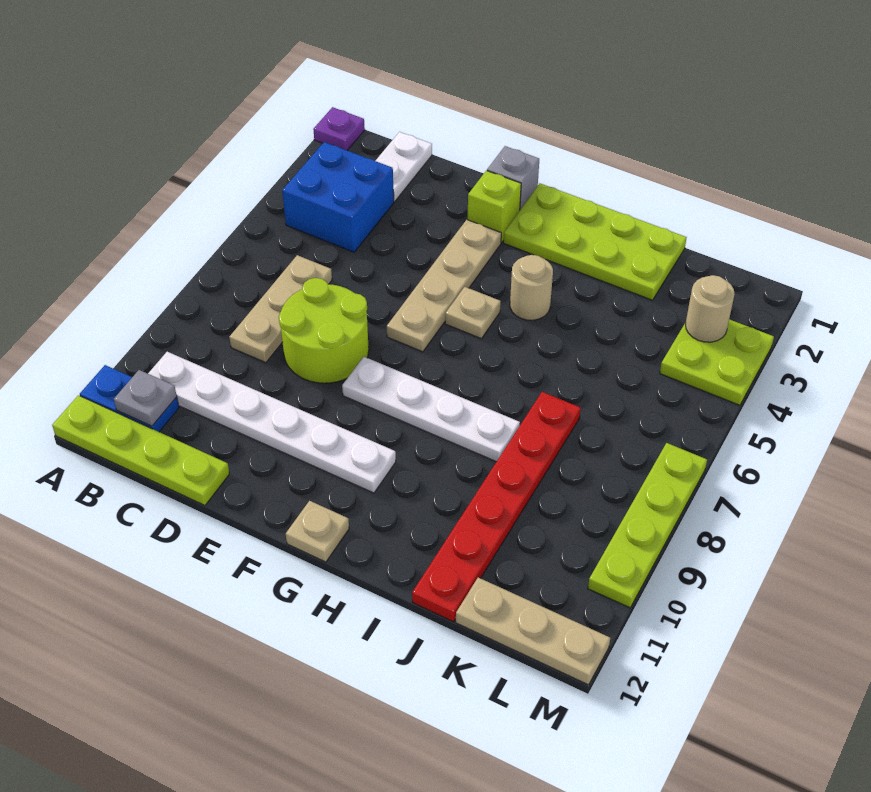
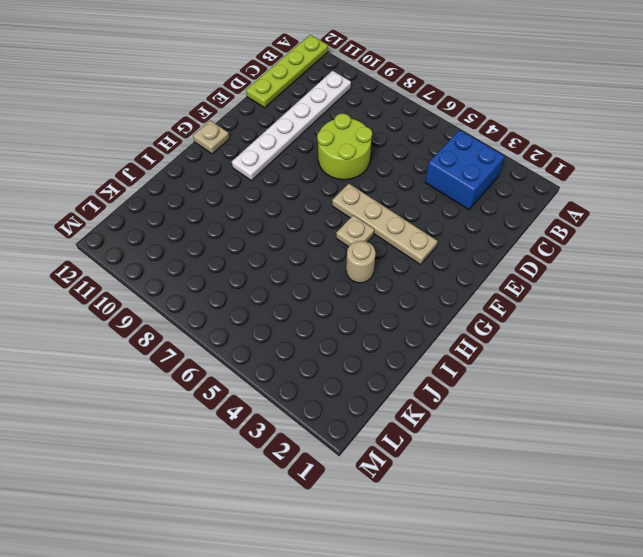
none -> purple 1x1 plate [313,107,365,150]
none -> blue 1x2 plate [80,365,179,432]
none -> white 1x2 plate [376,132,432,202]

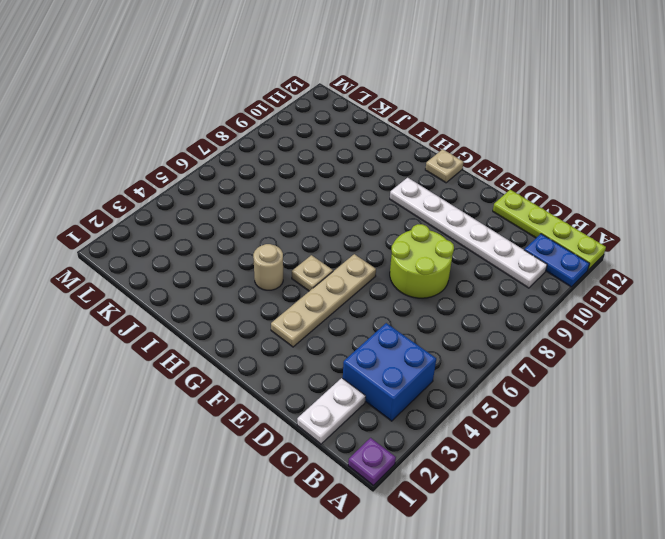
none -> tan 1x3 plate [229,255,332,363]
none -> grey 1x1 brick [487,146,539,210]
none -> lime 1x1 brick [468,171,521,243]

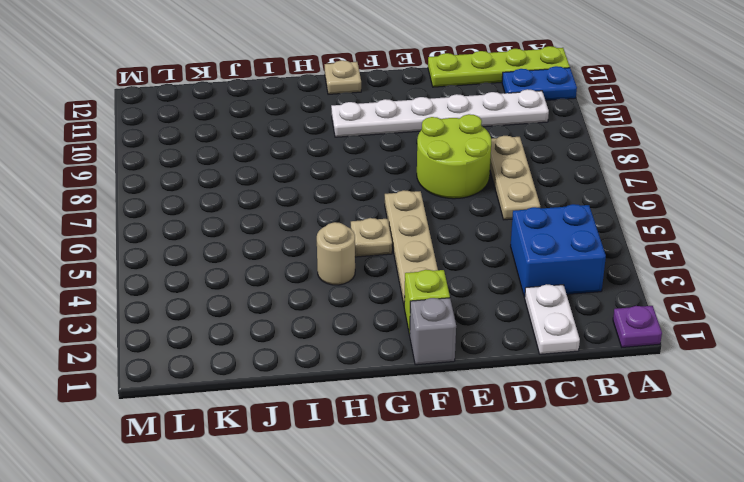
none -> white 1x4 plate [342,357,520,462]
none -> lime 2x4 plate [504,183,687,300]
none -> red 1x6 plate [412,392,581,622]

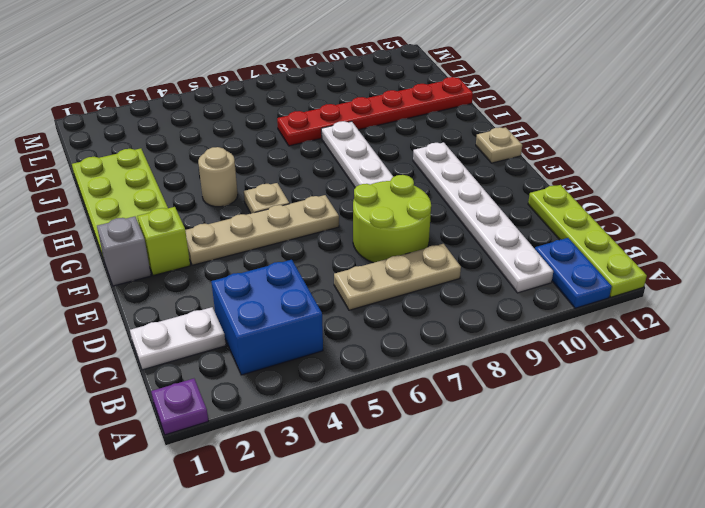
none -> tan 1x3 plate [456,578,610,685]
none -> lime 2x2 plate [660,319,774,405]
none -> lime 1x4 plate [588,443,707,608]

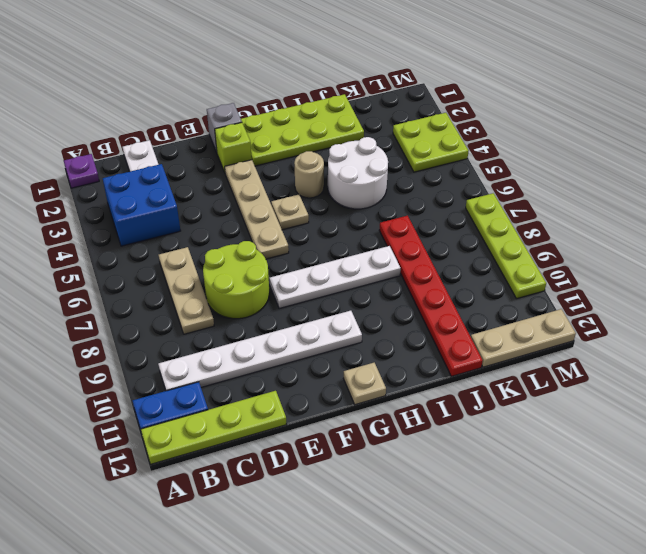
white 2x2 round brick [328,137,388,209] -> none
none -> grey 1x1 plate [114,370,177,426]
none -> tan 1x1 round brick [686,275,735,342]

